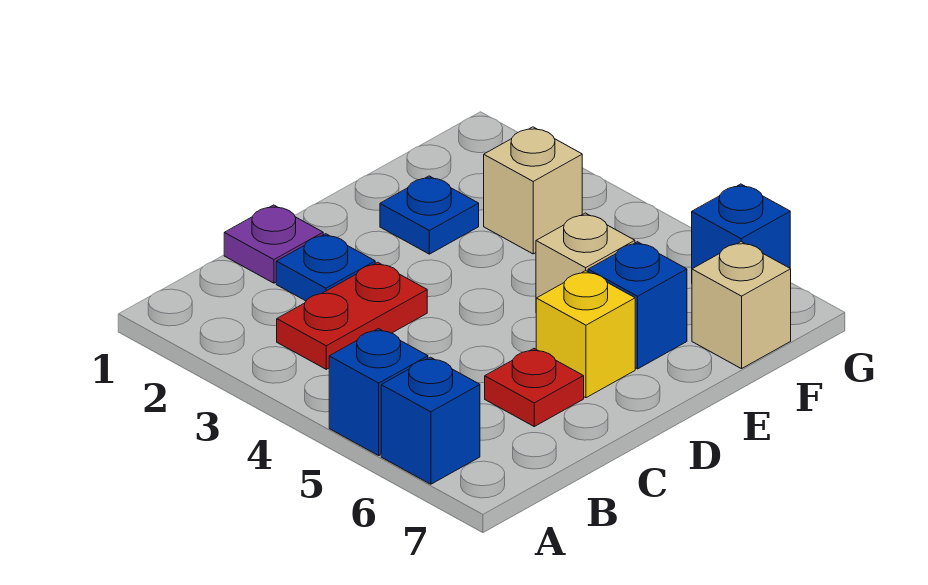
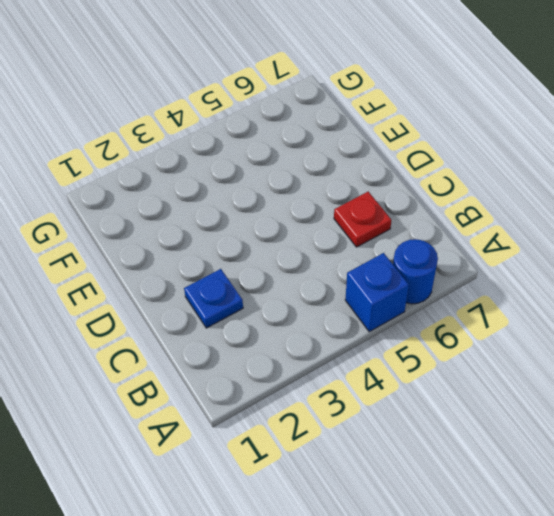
blue 1x1 round brick [393,239,438,304] -> blue 1x1 brick [381,357,480,484]
none -> red 1x2 plate [277,262,427,369]
none -> purple 1x1 plate [224,205,323,283]
none -> yellow 1x1 brick [536,271,635,398]

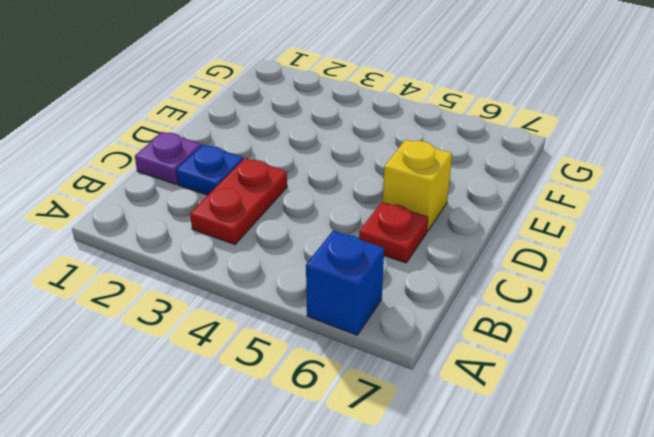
none -> blue 1x1 brick [329,329,428,455]
none -> blue 1x1 plate [380,176,479,254]
none -> tan 1x1 brick [536,213,635,298]

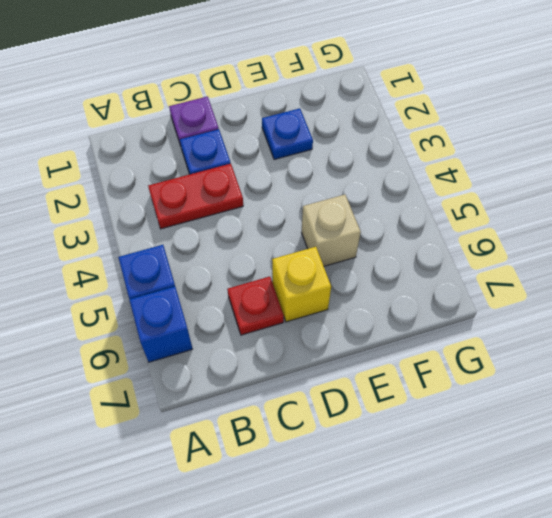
none -> blue 1x1 brick [588,242,687,369]
none -> tan 1x1 brick [484,127,582,254]
none -> tan 1x1 brick [692,242,791,369]

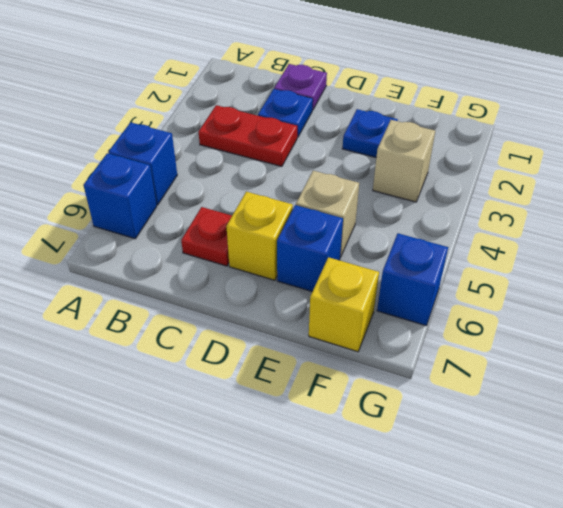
yellow 1x1 brick [309,257,379,352] -> tan 1x1 brick [692,242,791,369]

